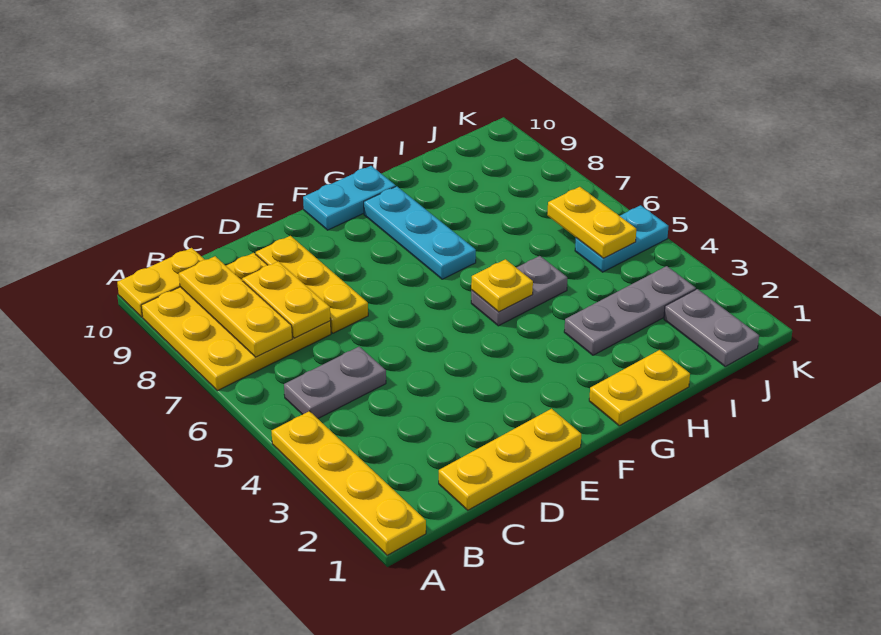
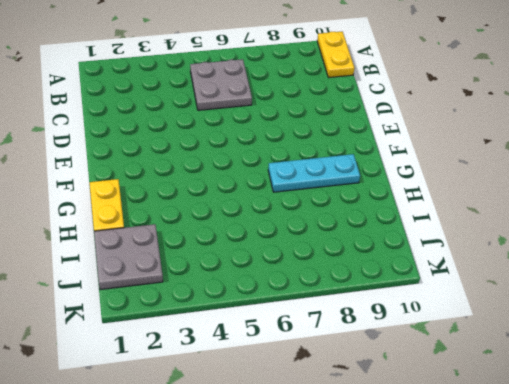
grey 2x2 plate [190,59,252,110] -> grey 1x2 plate [284,347,386,418]
grey 2x2 plate [94,224,163,290] -> grey 1x2 plate [664,289,759,366]
none -> yellow 1x4 plate [272,411,426,555]
none -> yellow 3x3 plate [141,253,331,391]
none -> yellow 1x3 plate [439,409,581,510]

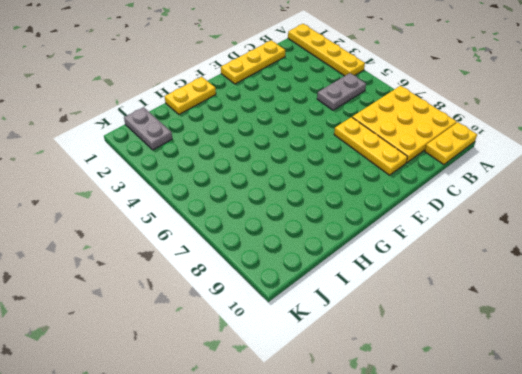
none -> cyan 1x2 plate [303,166,396,230]
none -> grey 1x2 plate [471,256,567,326]
none -> cyan 1x3 plate [364,186,476,279]

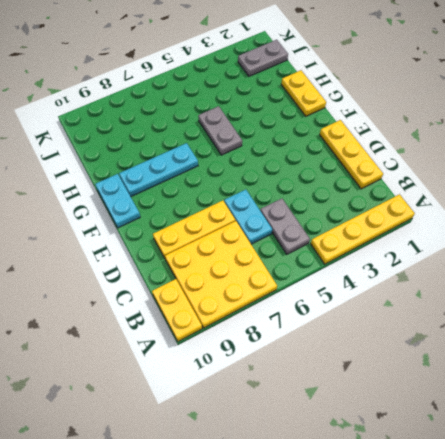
cyan 1x2 plate [224,190,272,244] -> cyan 1x2 plate moved to [575,205,668,272]
none -> grey 1x3 plate [564,266,696,355]
none -> yellow 1x3 plate [179,256,292,357]
none -> yellow 1x2 plate [242,261,331,338]

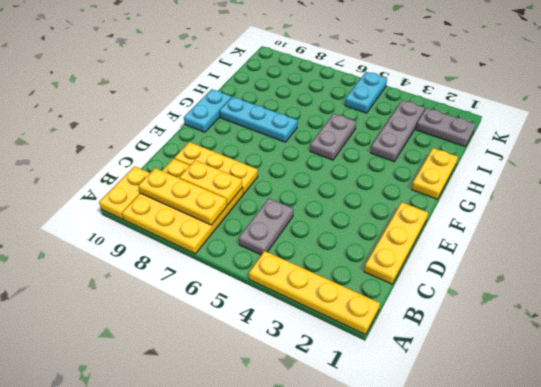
none -> yellow 1x1 plate [471,259,533,312]
none -> yellow 1x2 plate [547,187,636,258]

